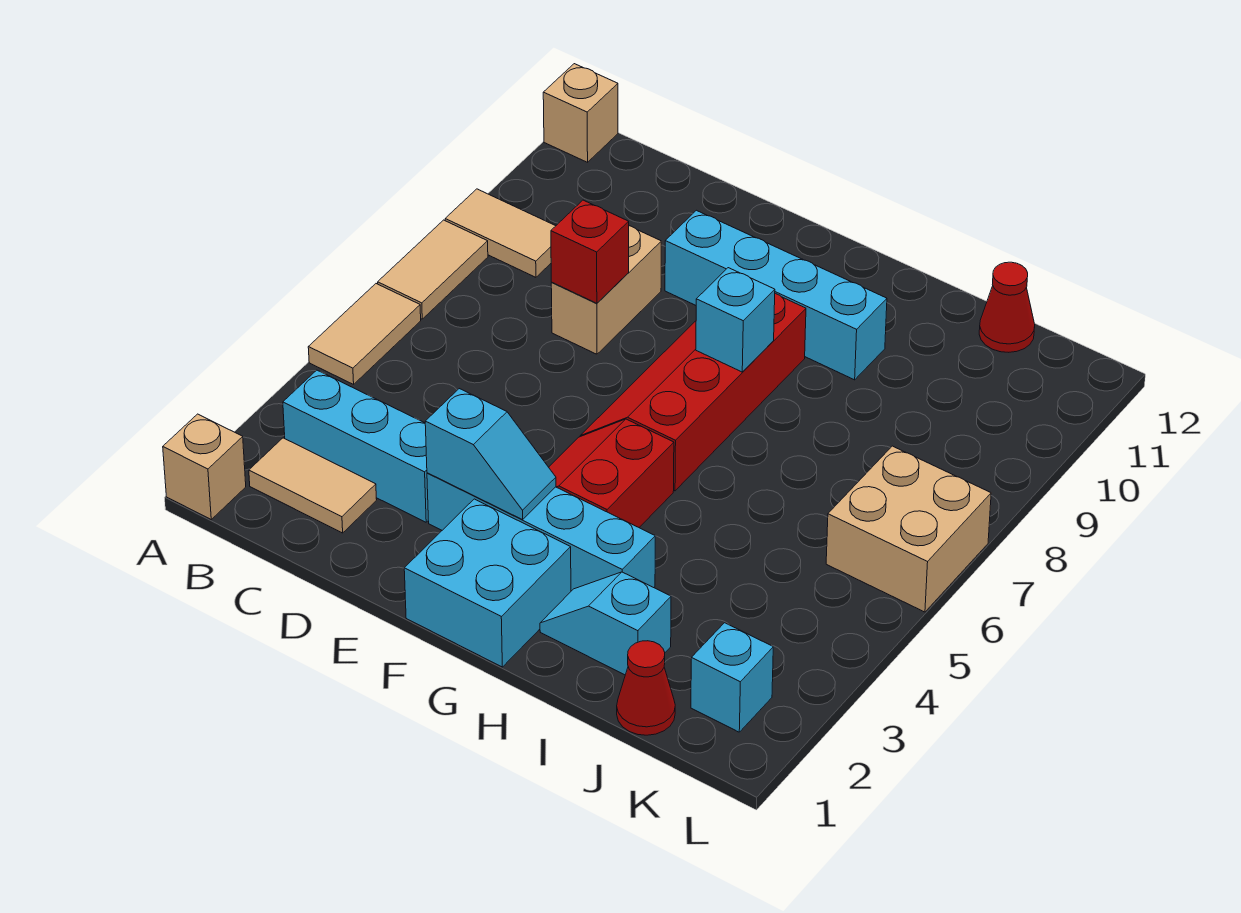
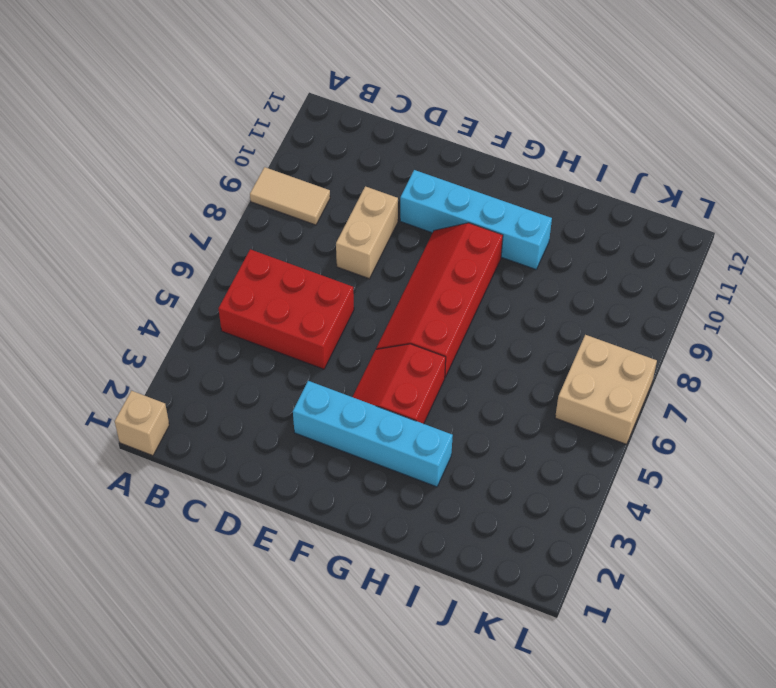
red 2x3 brick [219,249,354,369] -> none
none -> tan 1x2 tile [308,284,421,384]
none -> tan 1x2 tile [378,220,488,319]
none -> tan 1x1 brick [543,64,618,162]

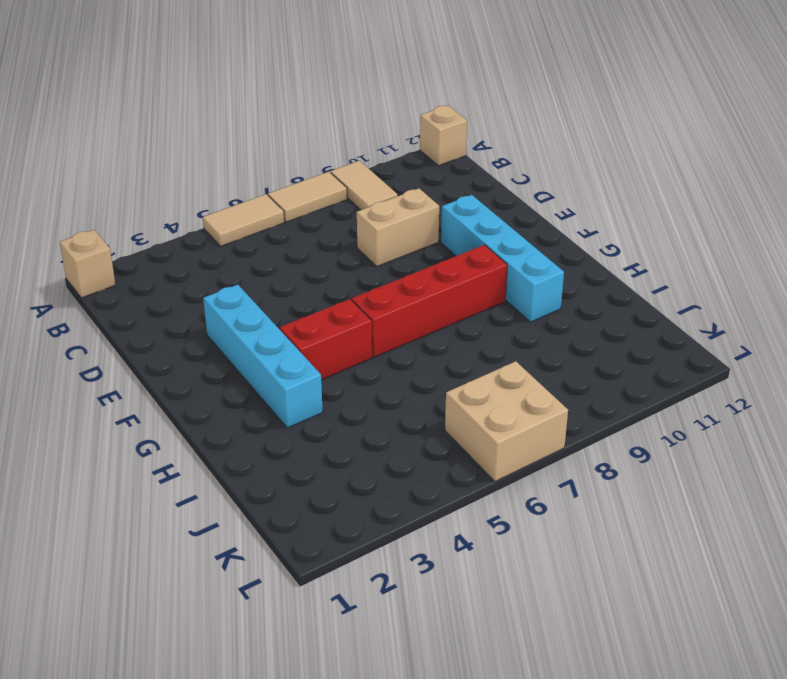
none -> tan 1x2 tile [249,438,377,533]
none -> cyan 1x3 brick [283,370,428,522]
none -> cyan 2x2 brick [404,499,571,667]

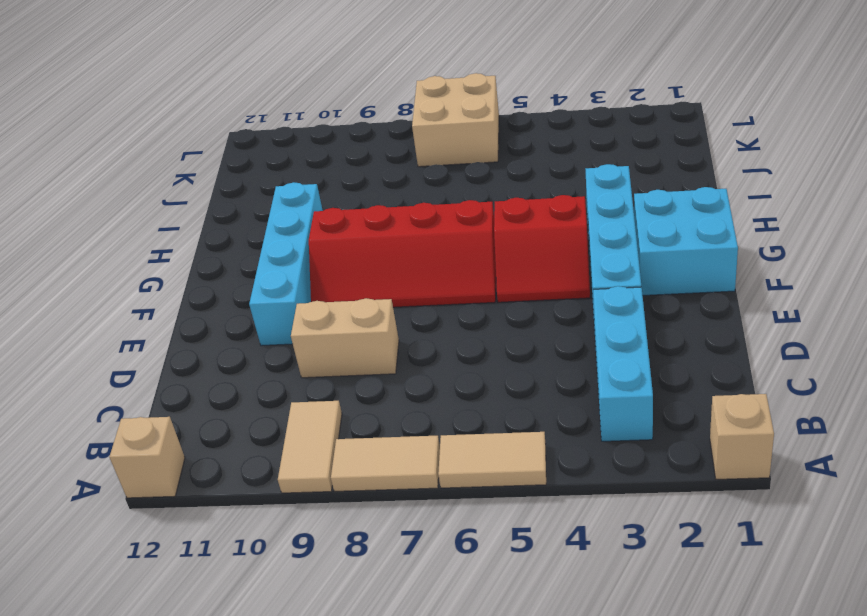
none -> tan 1x2 tile [249,438,377,533]
none -> cyan 1x2 slope [540,572,671,675]
none -> red 1x1 cone [617,641,675,735]

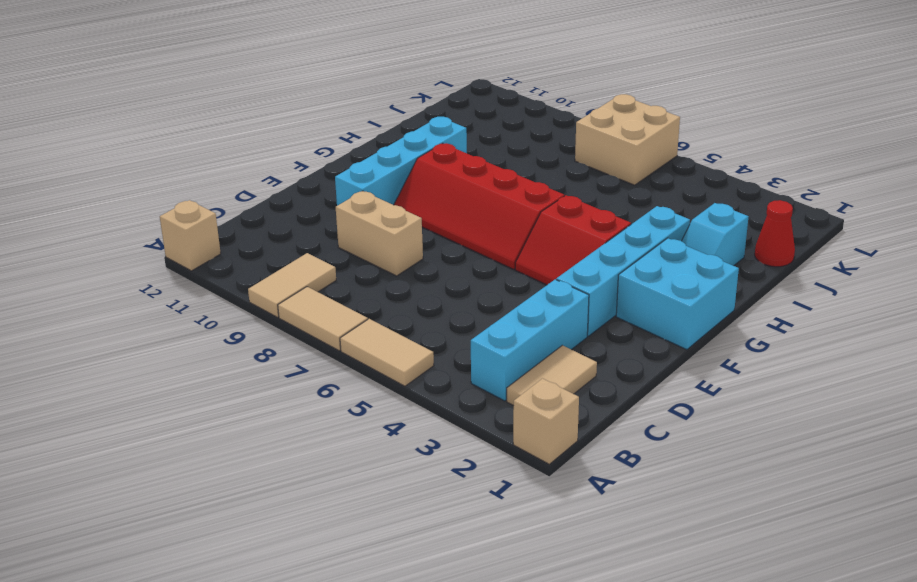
none -> red 1x1 cone [979,262,1035,352]
none -> cyan 1x1 brick [691,623,773,732]
none -> red 1x1 brick [551,200,629,303]

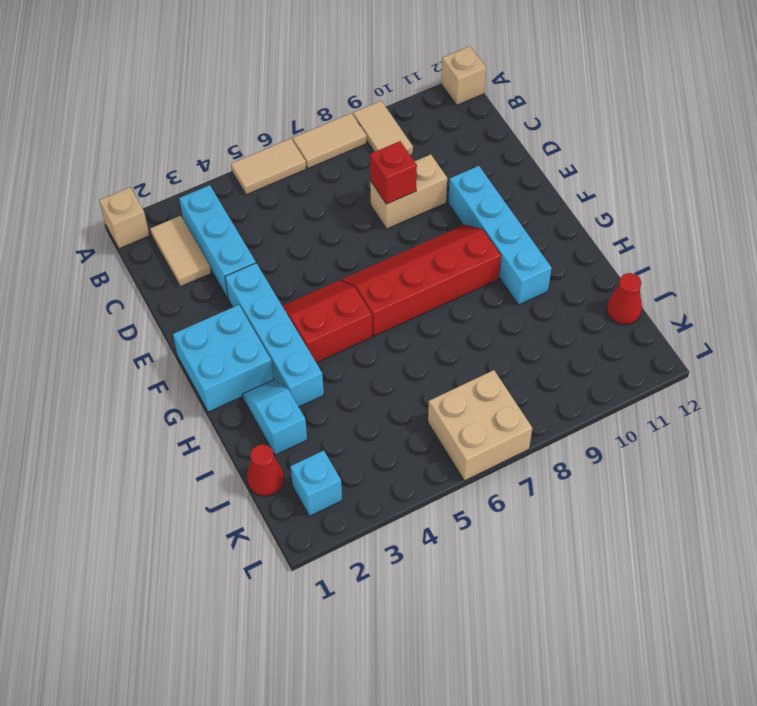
none -> cyan 1x2 slope [425,389,556,520]
none -> cyan 1x1 brick [696,268,775,372]

